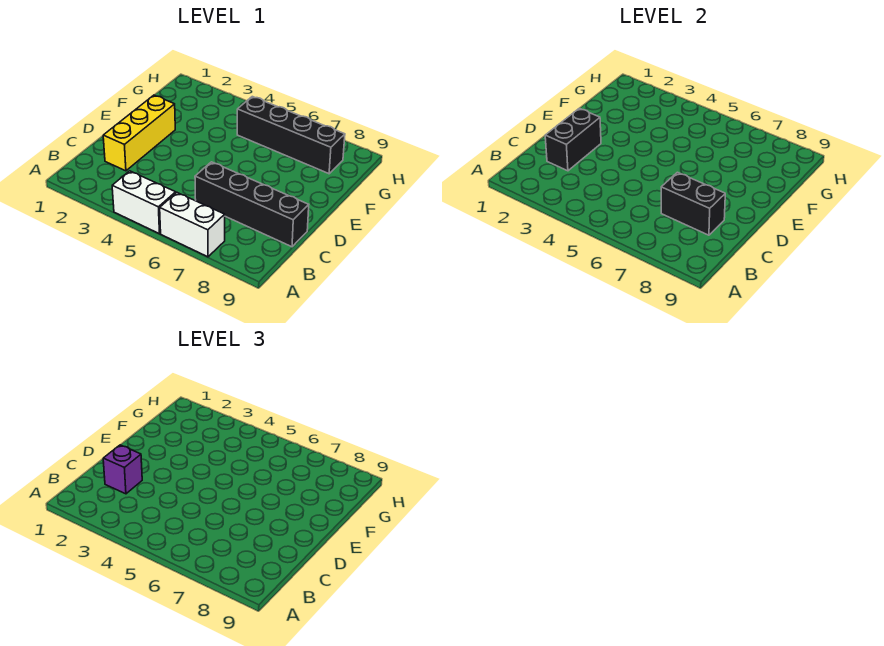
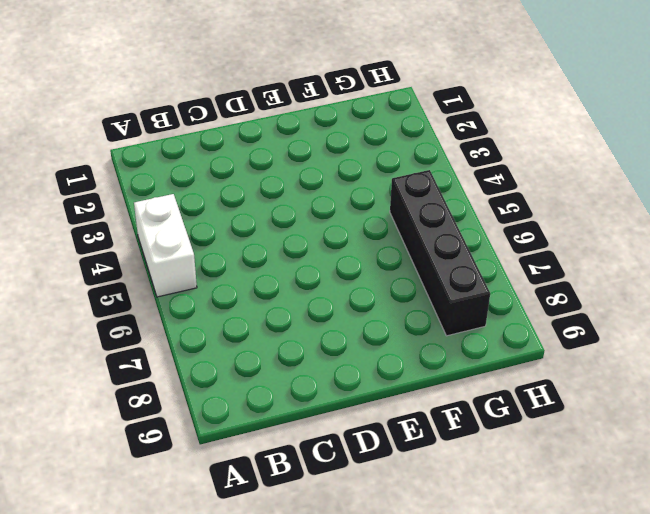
none -> white 1x2 brick [160,193,225,257]
none -> yellow 1x3 brick [103,95,175,171]

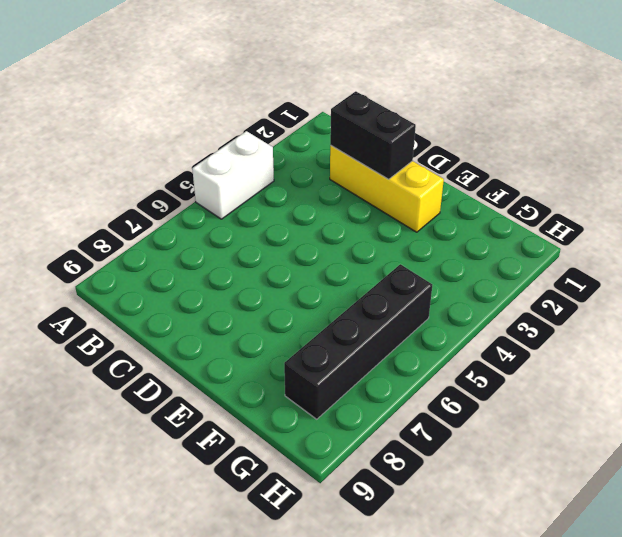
none -> white 1x2 brick [160,193,225,257]
none -> black 1x4 brick [195,162,309,247]

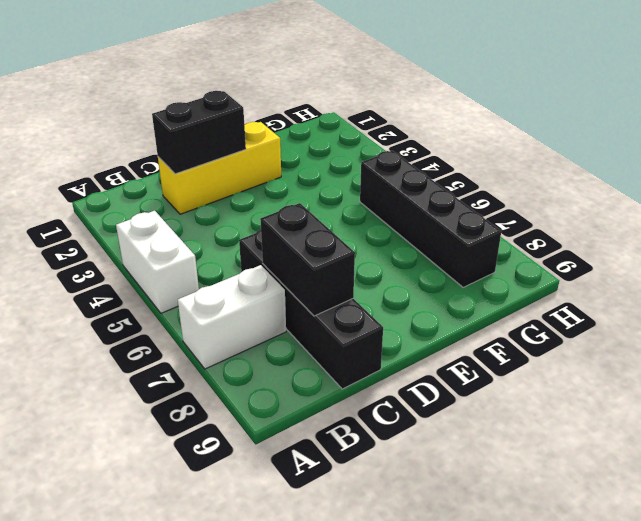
white 1x2 brick [178,265,286,369] -> white 1x2 brick turned to [160,193,225,257]
none -> purple 1x1 brick [103,445,142,494]

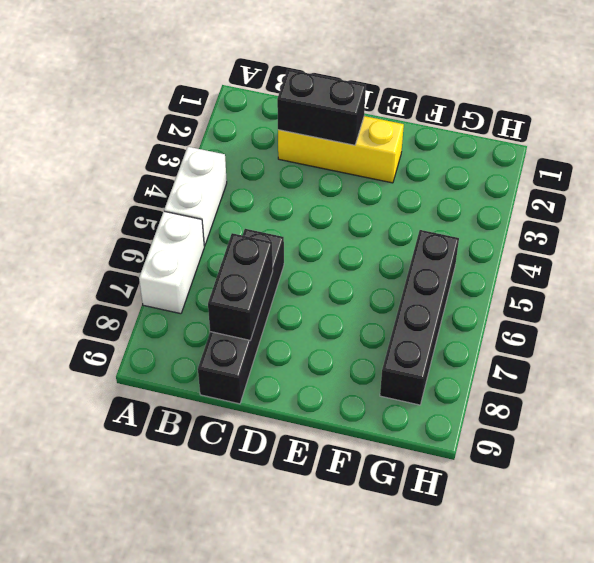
none -> purple 1x1 brick [103,445,142,494]

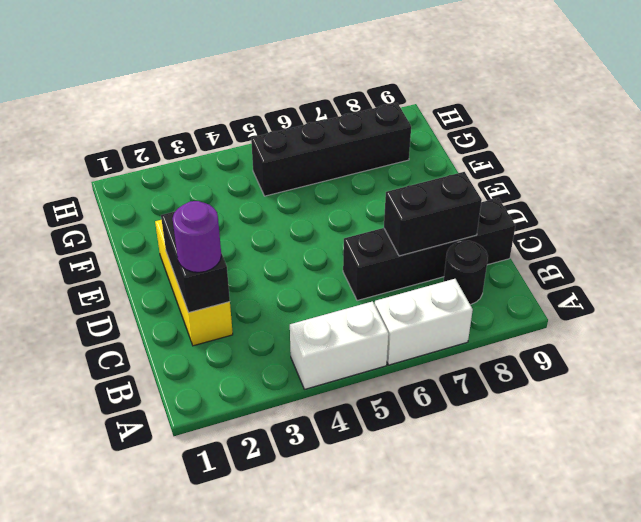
black 1x1 round brick [444,241,488,305] -> none
purple 1x1 round brick [173,201,221,272] -> purple 1x1 brick [103,445,142,494]

